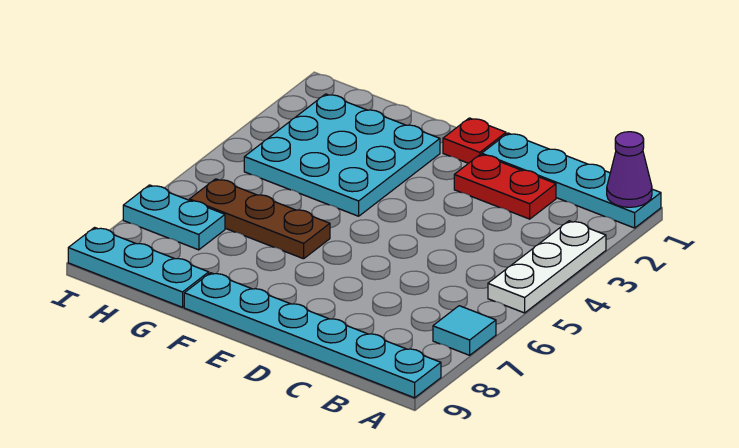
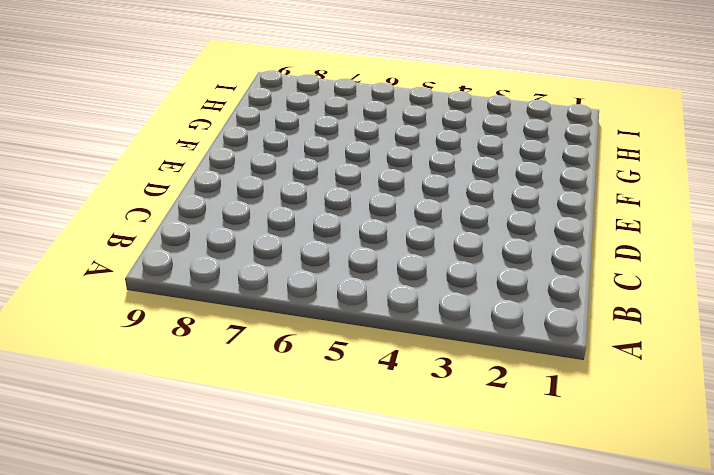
none -> cyan 1x4 plate [482,133,661,228]
none -> white 1x3 plate [488,221,606,313]

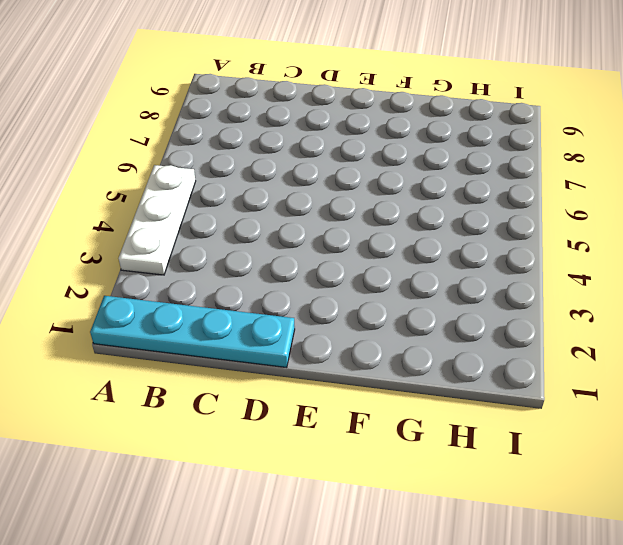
none -> cyan 1x1 tile [433,306,496,355]
none -> cyan 1x6 plate [184,273,441,398]

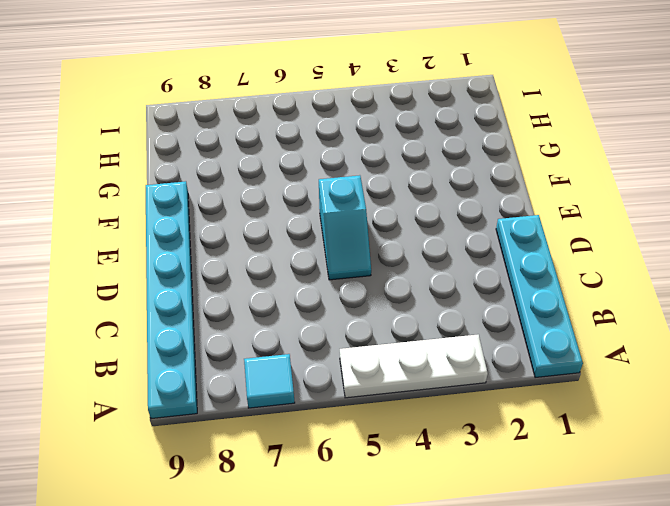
cyan 1x2 slope [319,175,371,280] -> none
none -> red 1x2 plate [454,154,556,219]
none -> red 1x1 plate [443,118,506,163]

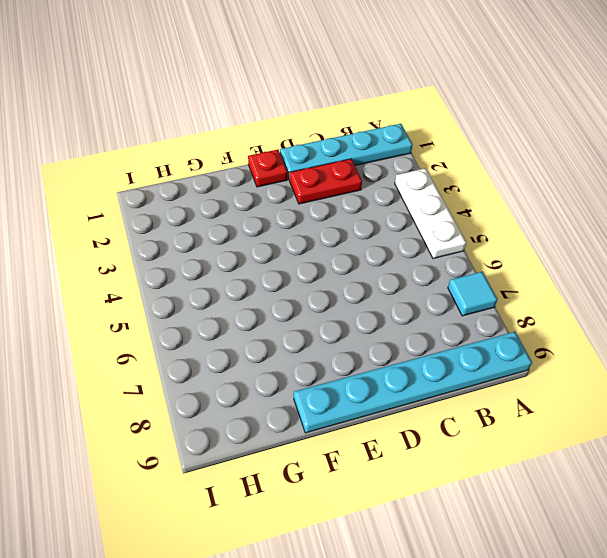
none -> cyan 3x3 plate [244,94,440,216]
none -> brown 1x3 plate [189,179,330,259]

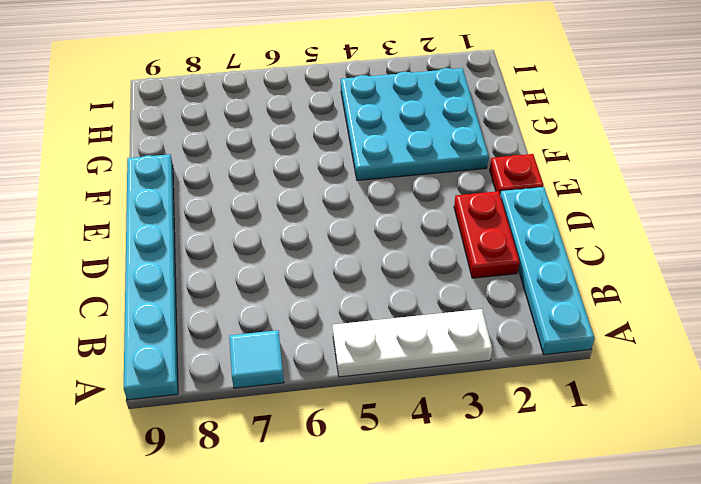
none -> brown 1x3 plate [189,179,330,259]
none -> cyan 1x3 plate [68,228,209,307]

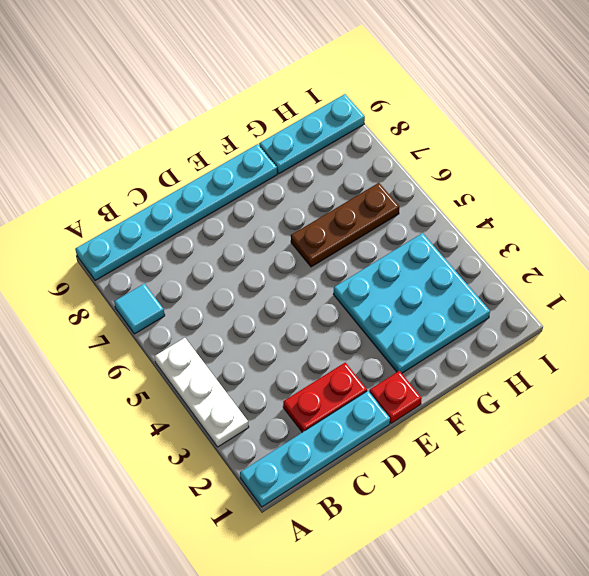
none -> cyan 1x2 plate [123,185,225,250]
none -> purple 1x1 cone [607,132,652,207]

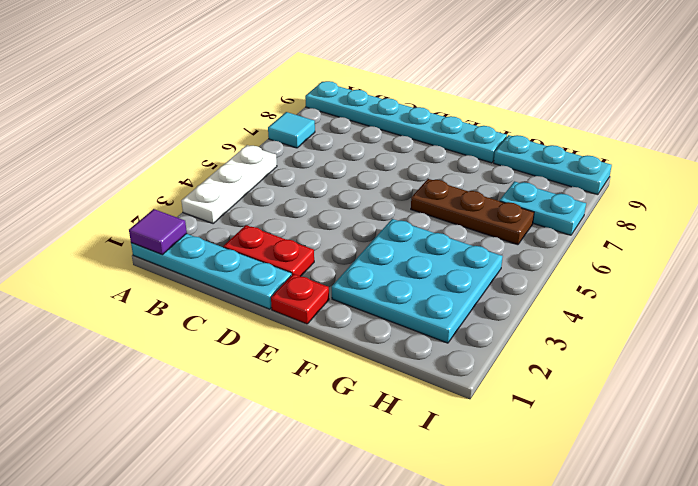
purple 1x1 tile [129,209,187,255] -> purple 1x1 cone [607,132,652,207]

